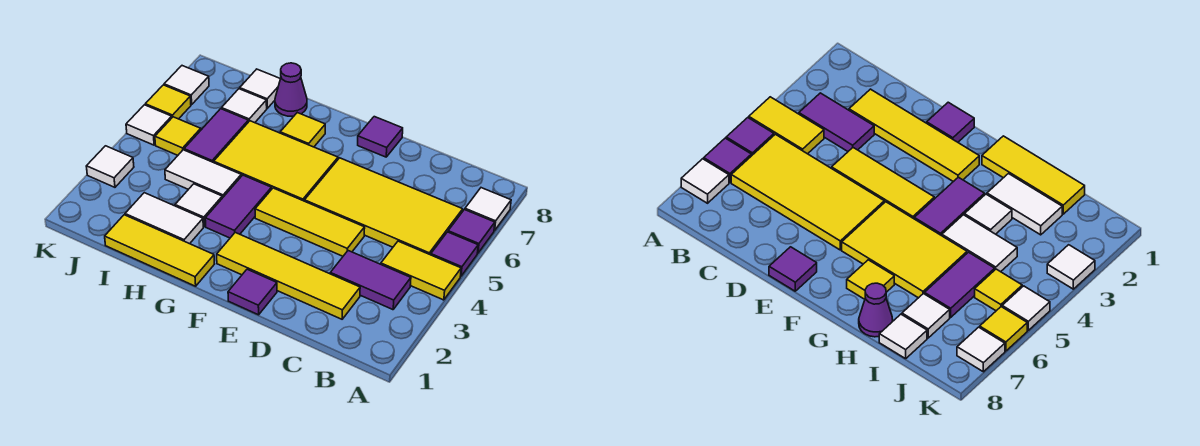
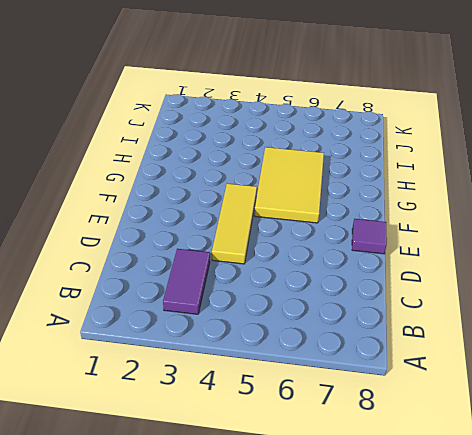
none -> yellow 1x2 tile [381,241,461,300]
none -> purple 1x1 tile [431,232,478,276]
none -> purple 1x1 tile [448,210,495,253]

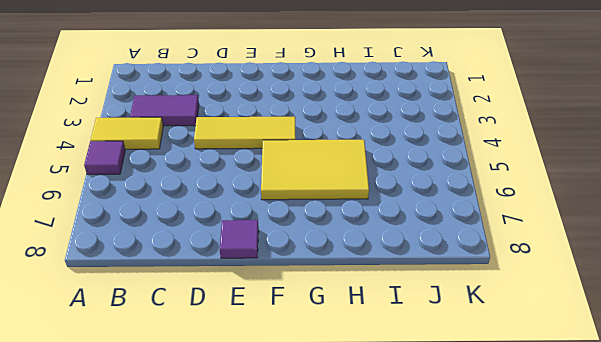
none -> purple 1x1 tile [448,210,495,253]
none -> white 1x1 tile [465,188,511,230]
none -> yellow 2x4 tile [304,158,463,255]

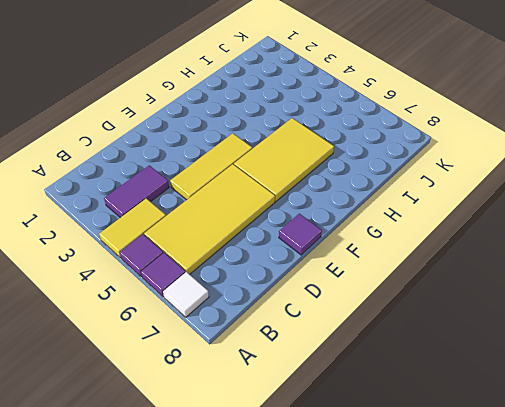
none -> yellow 1x4 tile [217,232,360,319]
none -> purple 1x1 tile [228,269,277,315]
none -> yellow 1x3 tile [105,215,214,286]

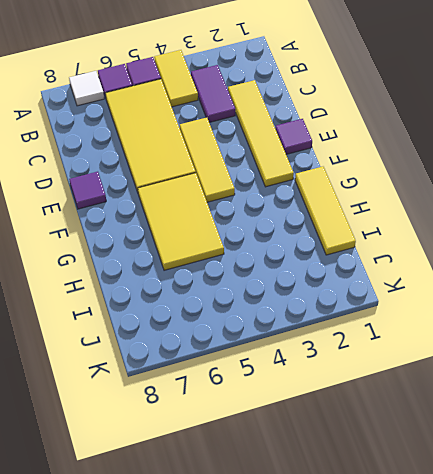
none -> purple 1x2 tile [205,175,272,238]
none -> yellow 1x1 tile [280,113,325,147]
none -> white 1x2 tile [125,193,203,244]

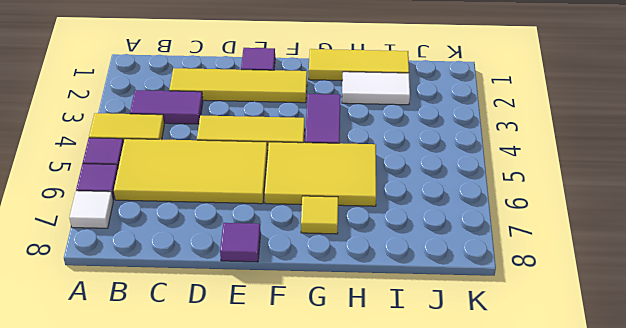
none -> white 1x1 tile [175,184,222,226]
none -> white 1x2 tile [165,150,241,198]
none -> purple 1x1 cone [275,63,307,116]

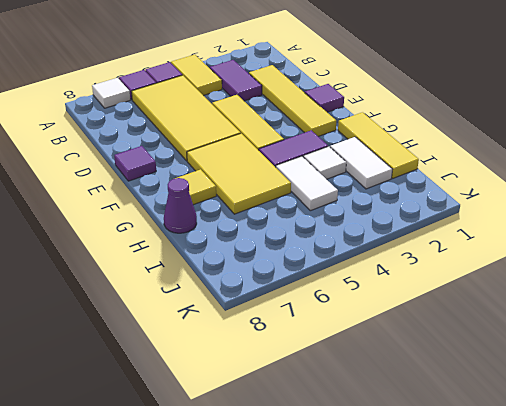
none -> purple 1x2 tile [184,109,248,162]
none -> white 1x1 tile [222,89,267,123]
none -> white 1x1 tile [240,69,280,108]

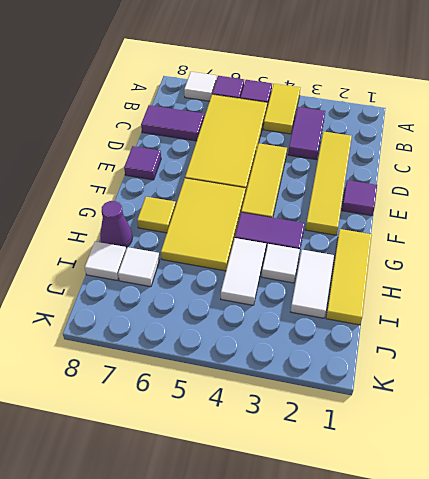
purple 1x2 tile [141,105,204,141] -> purple 1x2 tile moved to [184,109,248,162]
none -> yellow 1x1 tile [155,117,201,155]
none -> white 1x1 tile [86,146,134,187]
none -> white 1x1 tile [126,105,172,145]

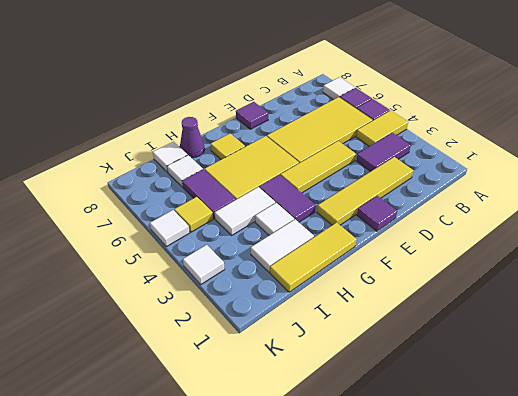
none -> yellow 1x1 tile [145,85,191,119]
none -> white 1x1 tile [164,66,209,105]

